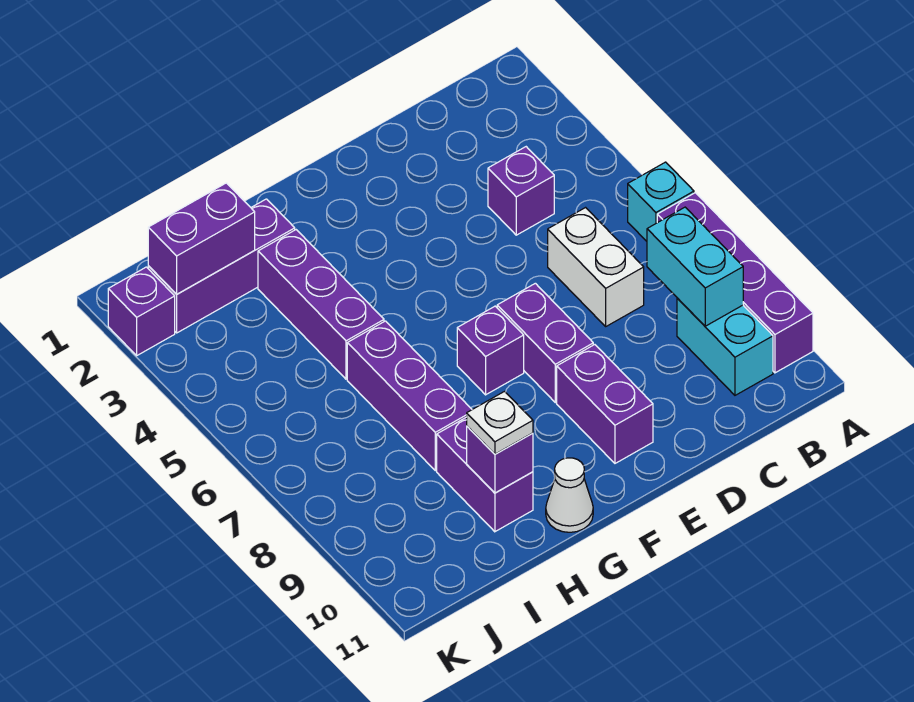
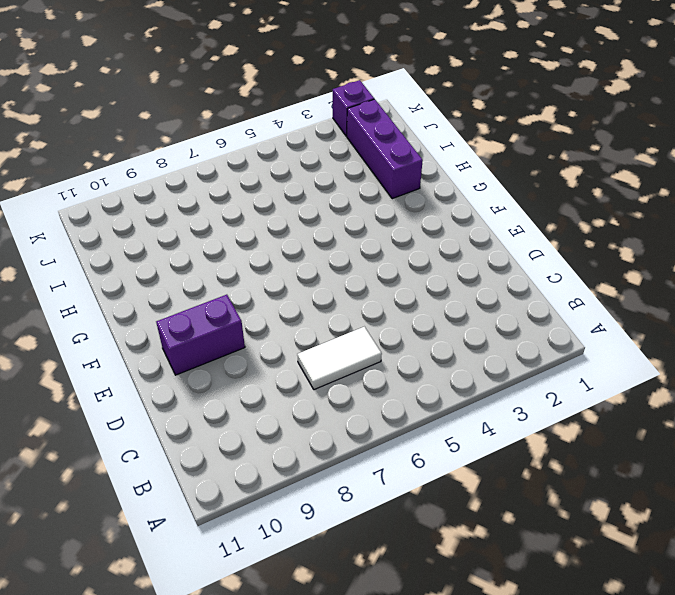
white 1x2 tile [297,327,382,390] -> white 1x2 brick [548,208,644,326]
none -> cyan 1x1 brick [628,162,694,241]
none -> purple 1x4 brick [657,193,813,373]
none -> cyan 1x2 brick [677,298,773,395]

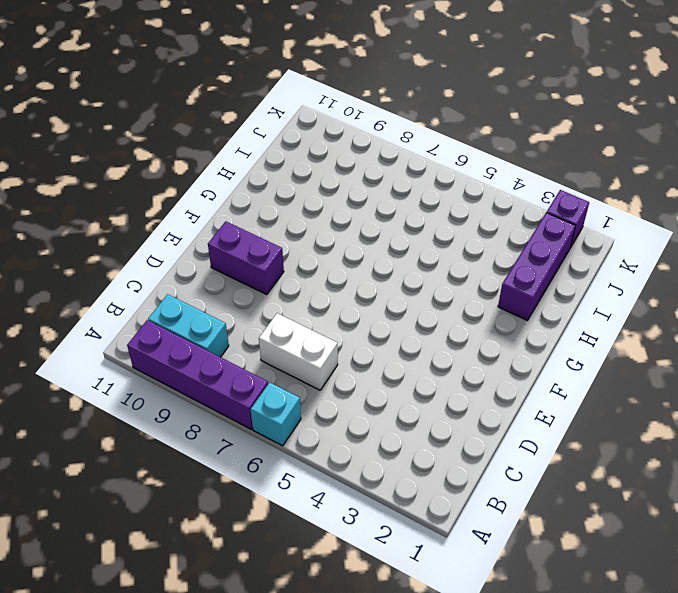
none -> purple 1x1 brick [488,147,554,235]
none -> purple 1x2 brick [497,283,593,403]
none -> purple 1x1 brick [457,306,524,395]

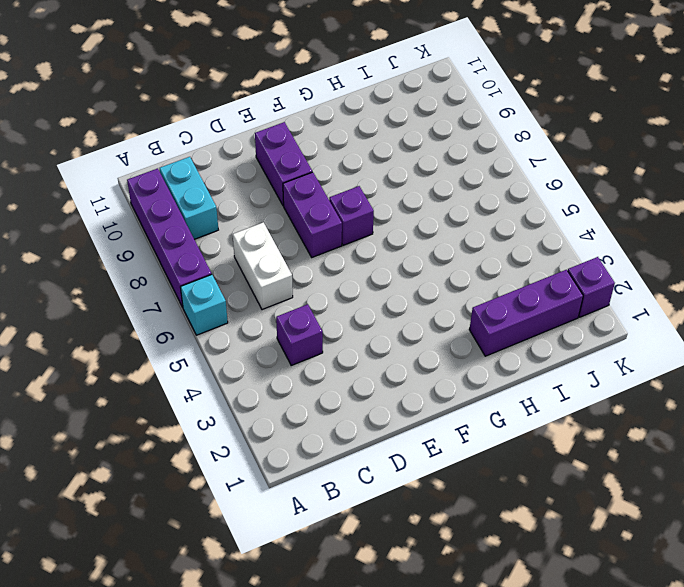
none -> white 1x1 cone [546,458,593,532]
none -> purple 1x3 brick [258,230,384,379]
none -> purple 1x3 brick [347,321,472,471]

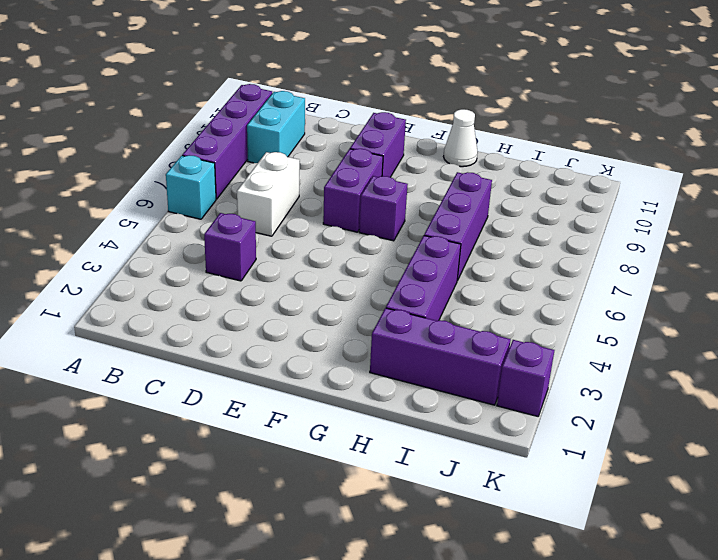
none -> purple 1x2 brick [437,417,533,532]
none -> cyan 1x2 brick [647,207,743,326]
none -> purple 1x1 brick [467,426,533,493]

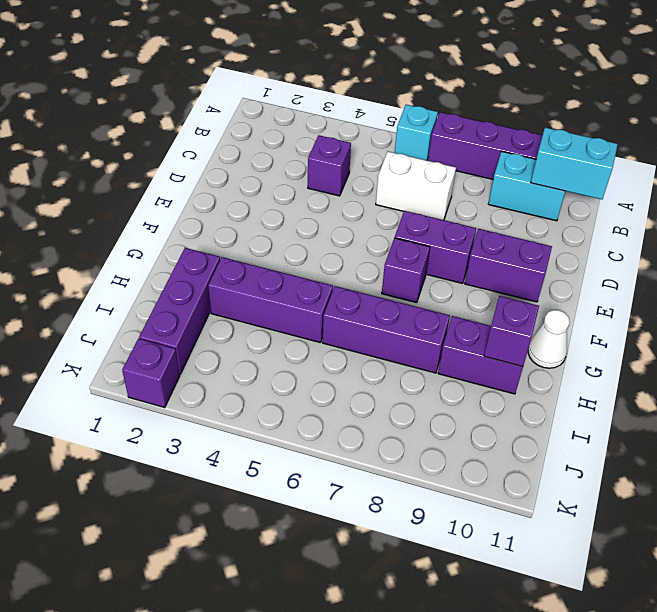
cyan 1x2 brick [531,127,618,199] -> cyan 1x2 brick moved to [647,207,743,326]
none -> purple 1x2 brick [148,183,255,294]
none -> white 1x1 plate [467,391,533,454]

